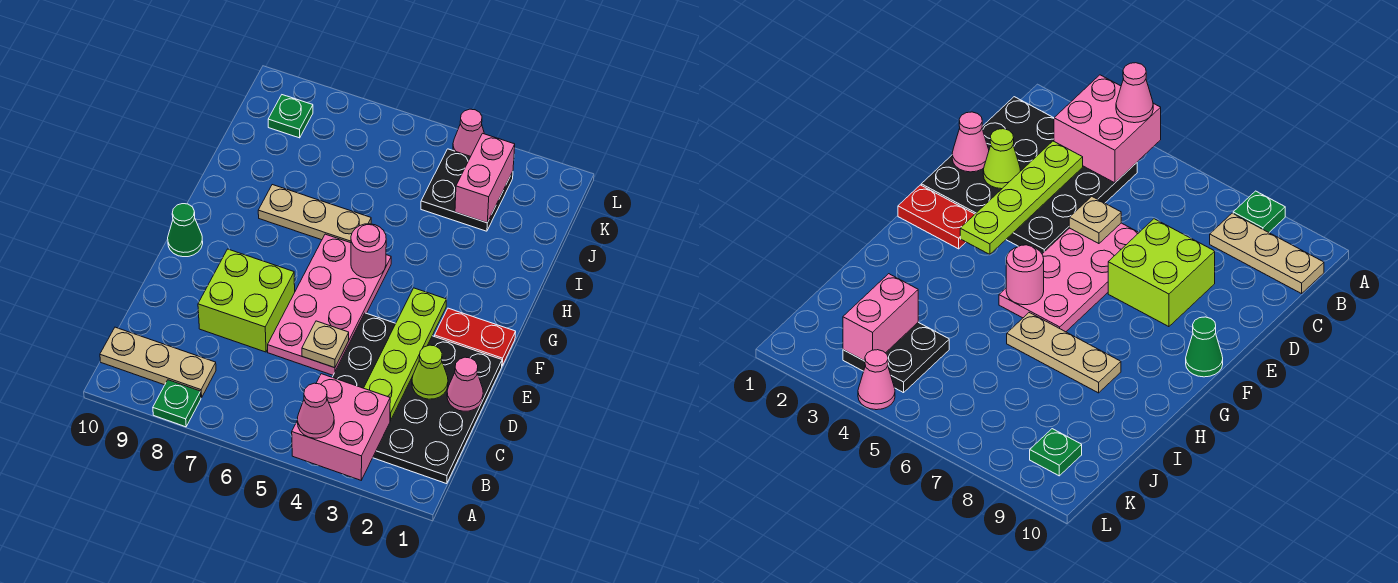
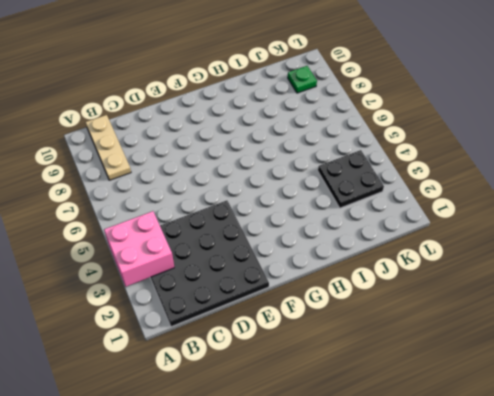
none -> green 1x1 plate [153,380,201,427]
none -> pink 2x4 plate [268,234,391,375]
none -> lime 2x2 brick [198,249,295,352]

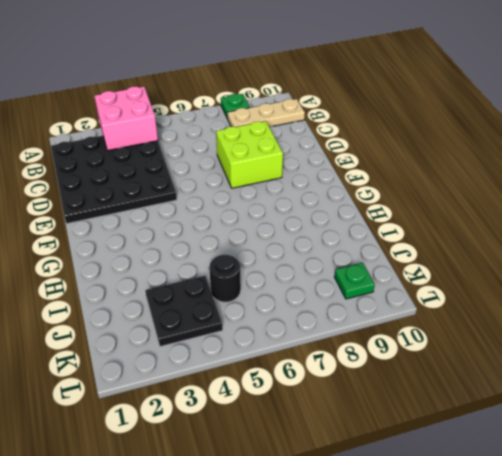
black 1x1 round brick [209,254,241,302] -> none
none -> pink 2x4 plate [268,234,391,375]
none -> red 1x2 plate [435,308,516,366]
none -> green 1x1 cone [168,204,203,257]

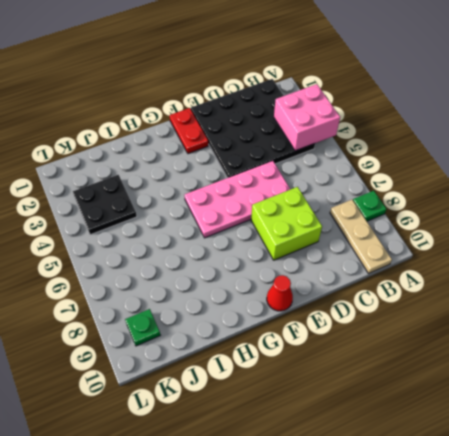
red 1x1 cone [267,275,293,311] -> green 1x1 cone [168,204,203,257]
none -> tan 1x3 plate [258,185,371,243]
none -> pink 1x1 cone [453,109,484,156]
none -> lime 1x4 plate [364,288,446,421]

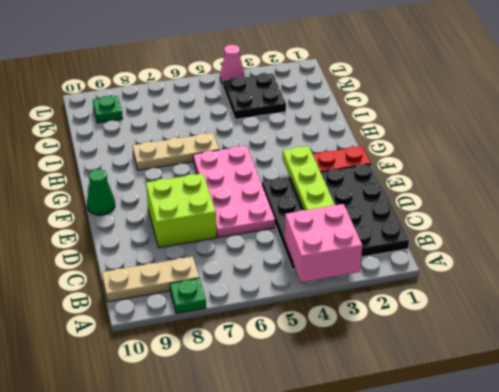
none -> pink 1x1 cone [447,357,483,411]
none -> lime 1x1 cone [412,345,448,399]
none -> tan 1x1 plate [302,321,349,368]

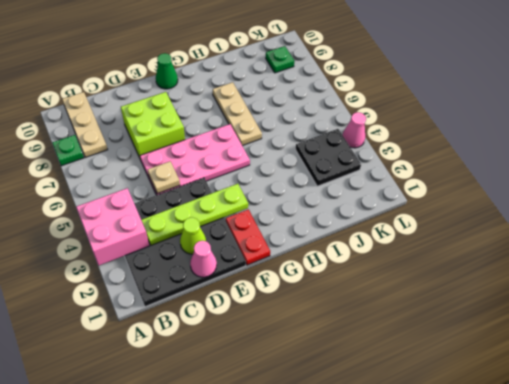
none -> pink 1x1 round brick [351,224,386,278]
none -> pink 1x2 brick [455,133,515,223]
none -> pink 1x1 cone [297,383,334,438]

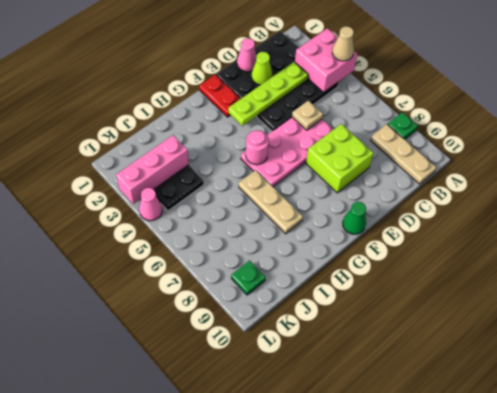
tan 1x1 cone [332,26,354,61] -> pink 1x1 cone [297,383,334,438]
pink 1x3 brick [116,135,189,204] -> pink 1x2 brick [455,133,515,223]

